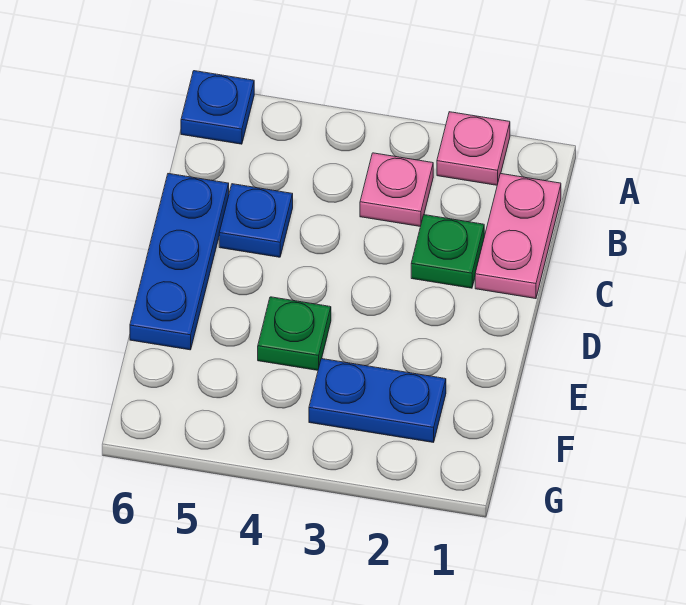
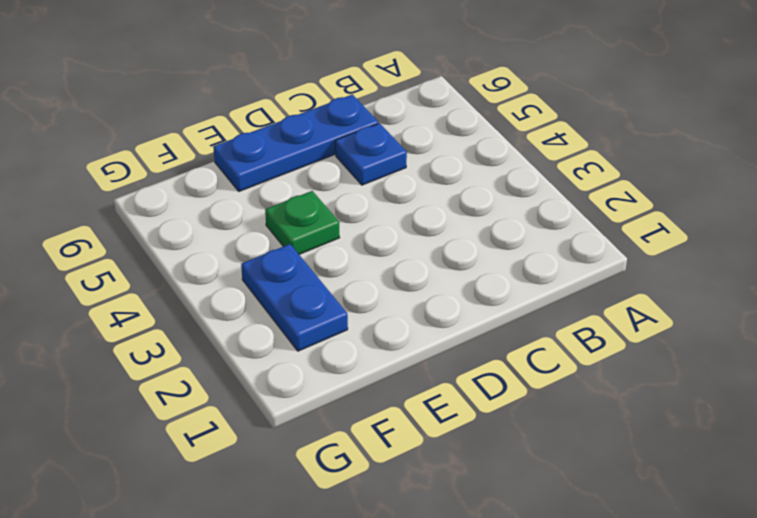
none -> pink 1x1 plate [437,112,510,185]
none -> blue 1x1 plate [181,71,254,144]

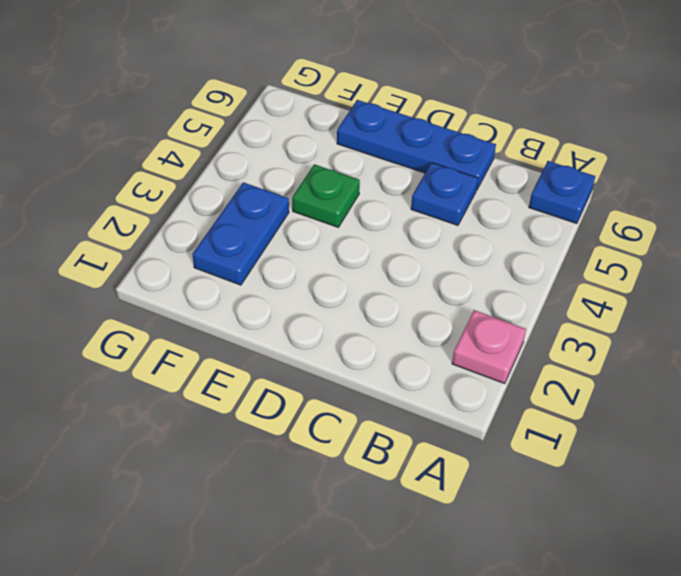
none -> pink 1x2 plate [475,173,561,299]
none -> pink 1x1 plate [360,153,433,227]

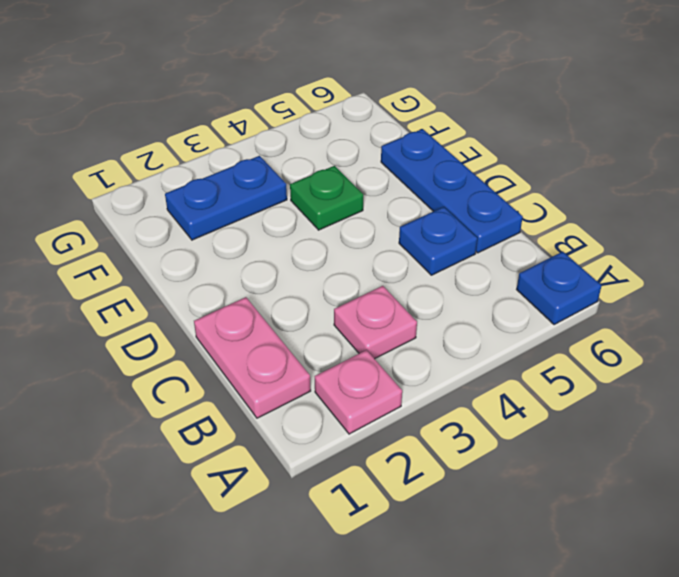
none -> green 1x1 plate [411,215,484,288]

